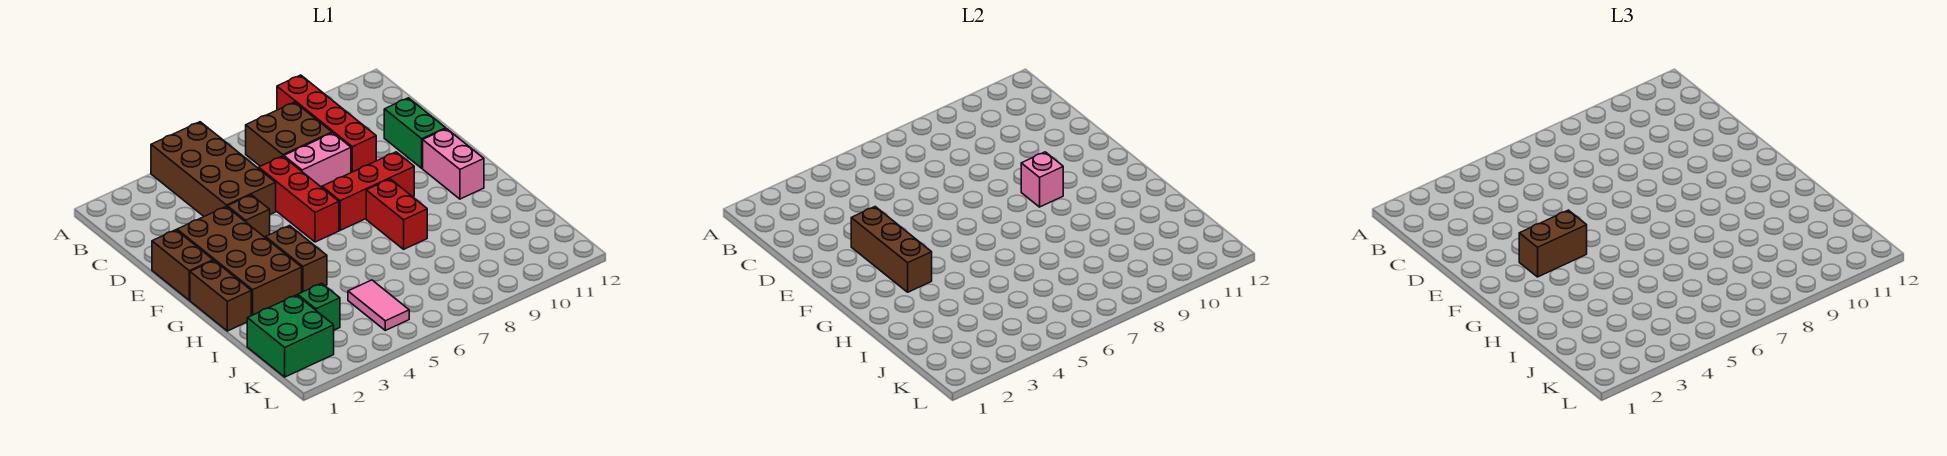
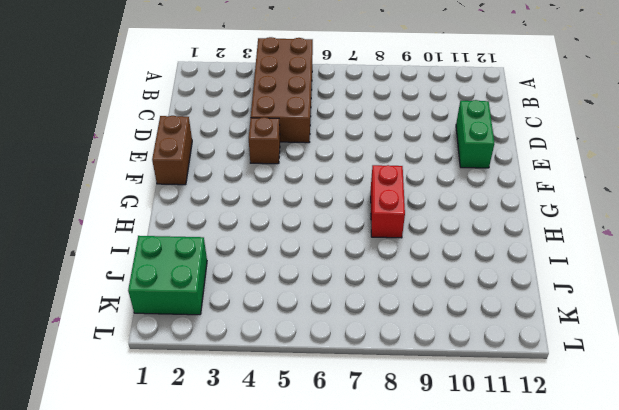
none -> red 1x4 brick [277,75,376,173]
none -> brown 2x2 brick [246,102,332,166]
none -> red 1x3 brick [259,156,339,242]

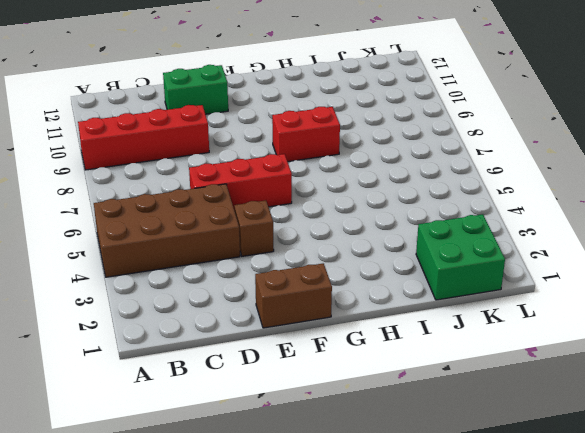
none -> brown 2x2 brick [246,102,332,166]
none -> pink 1x2 brick [284,133,351,187]
none -> brown 2x4 brick [177,207,302,316]

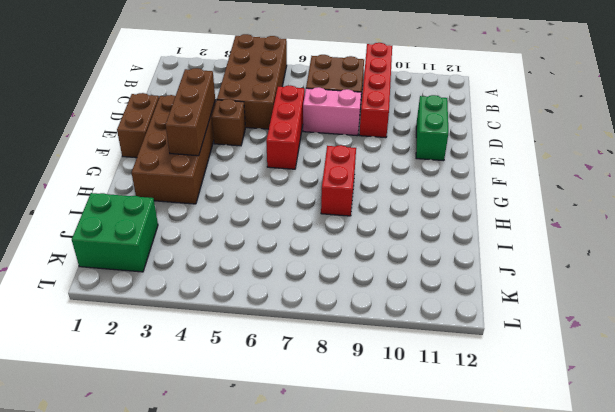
none -> red 1x3 brick [322,152,414,230]
none -> pink 1x2 brick [423,129,484,199]
none -> brown 1x2 brick [190,261,251,331]

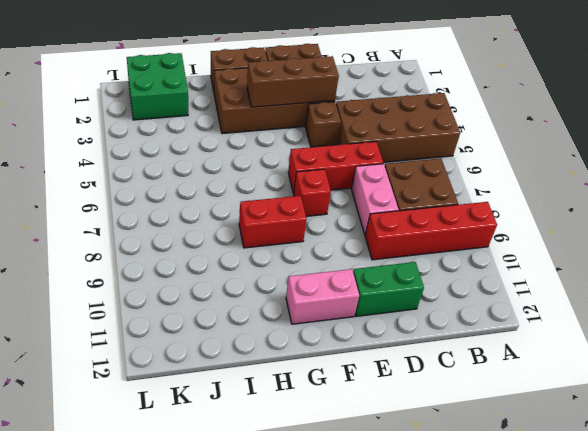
red 1x1 brick [294,169,331,216] -> red 1x3 brick [322,152,414,230]
none -> brown 1x2 brick [266,226,327,292]
none -> green 1x1 brick [298,283,340,330]
none -> pink 1x2 tile [348,280,409,330]

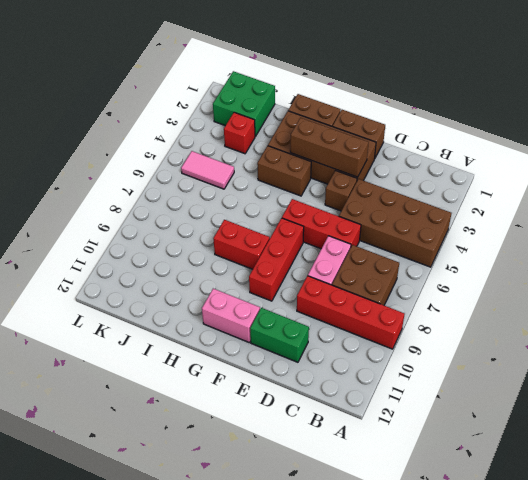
red 1x1 brick [224,112,255,154] -> green 1x1 brick [298,283,340,330]
none -> pink 1x1 brick [1021,152,1063,207]
none -> brown 1x2 brick [1519,210,1587,277]

